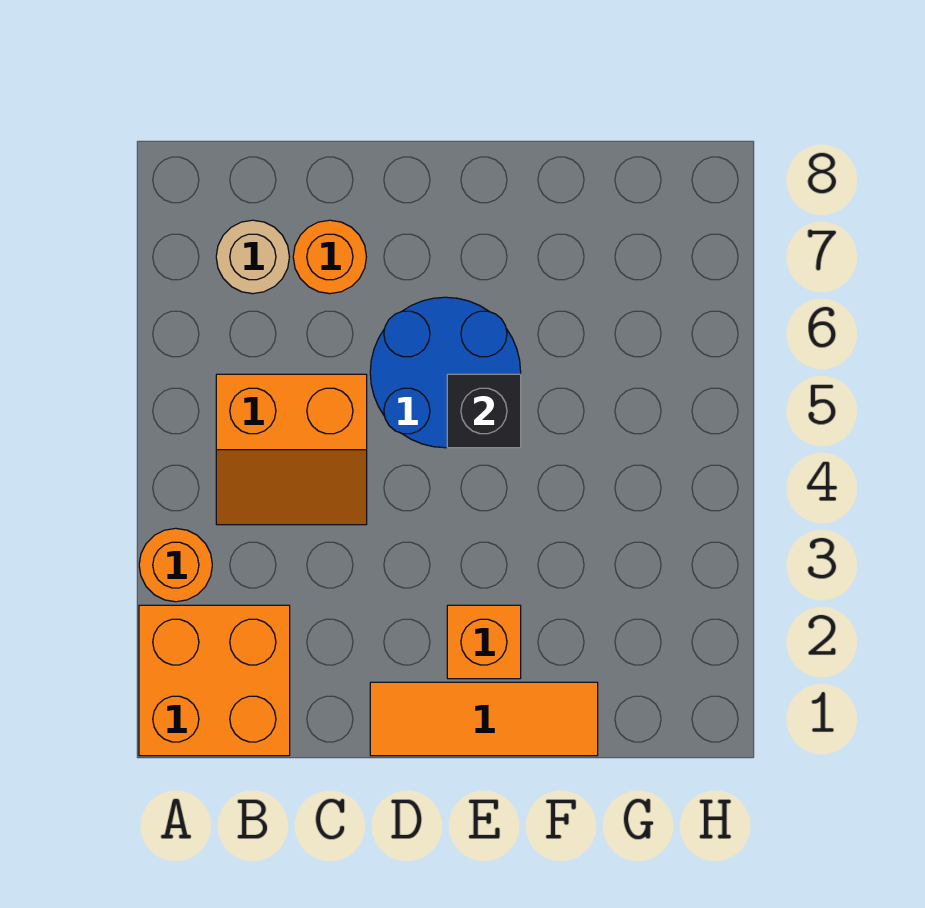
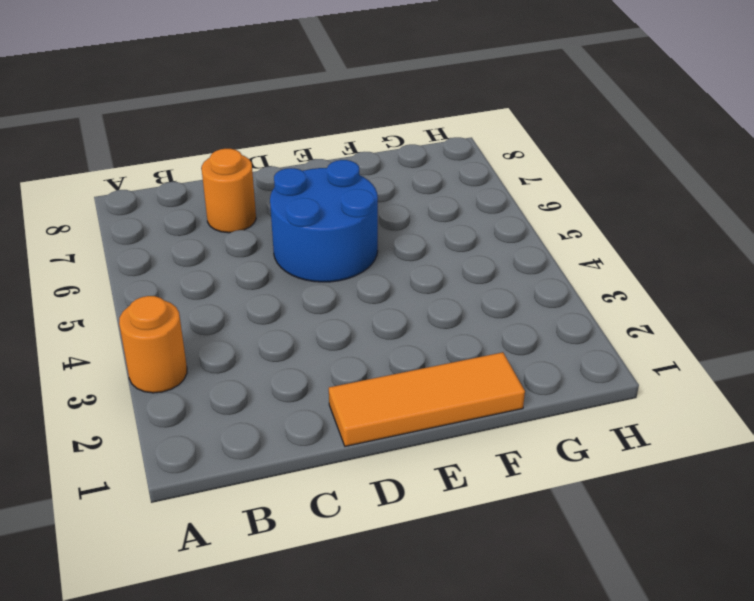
none -> orange 2x2 brick [139,605,290,756]
none -> orange 2x2 slope [216,374,367,525]

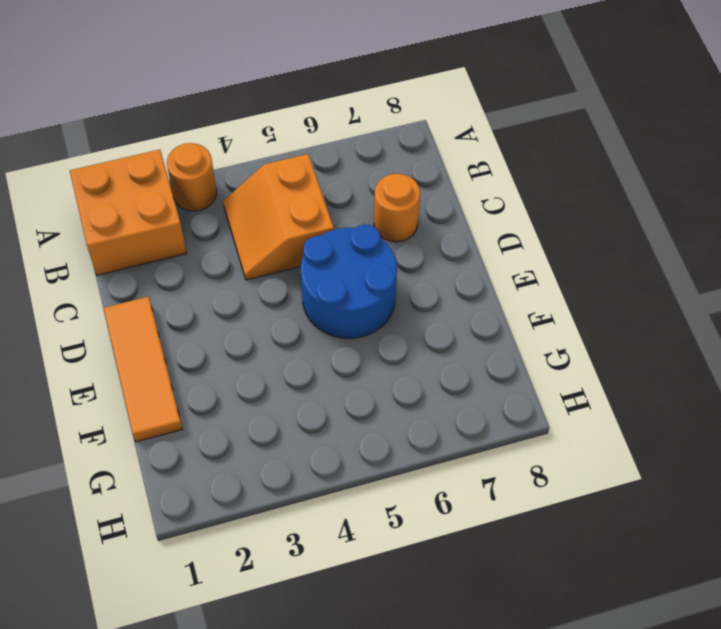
none -> tan 1x1 round brick [216,220,289,294]
none -> orange 1x1 brick [447,605,521,679]

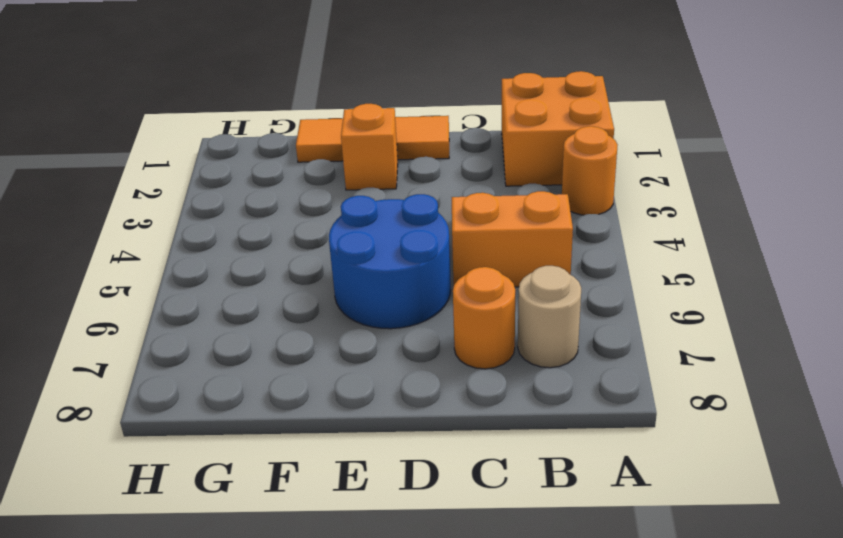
none -> black 1x1 brick [447,374,521,448]

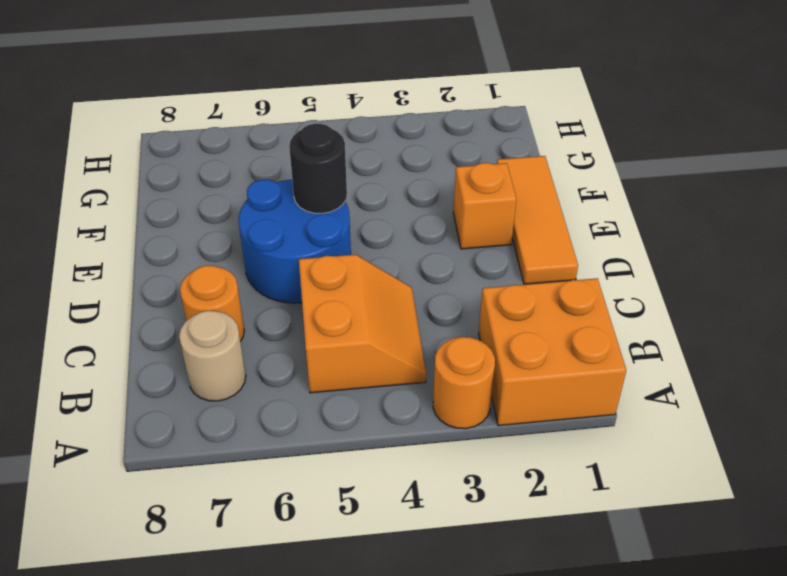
black 1x1 round brick [289,124,347,213] -> black 1x1 brick [447,374,521,448]

